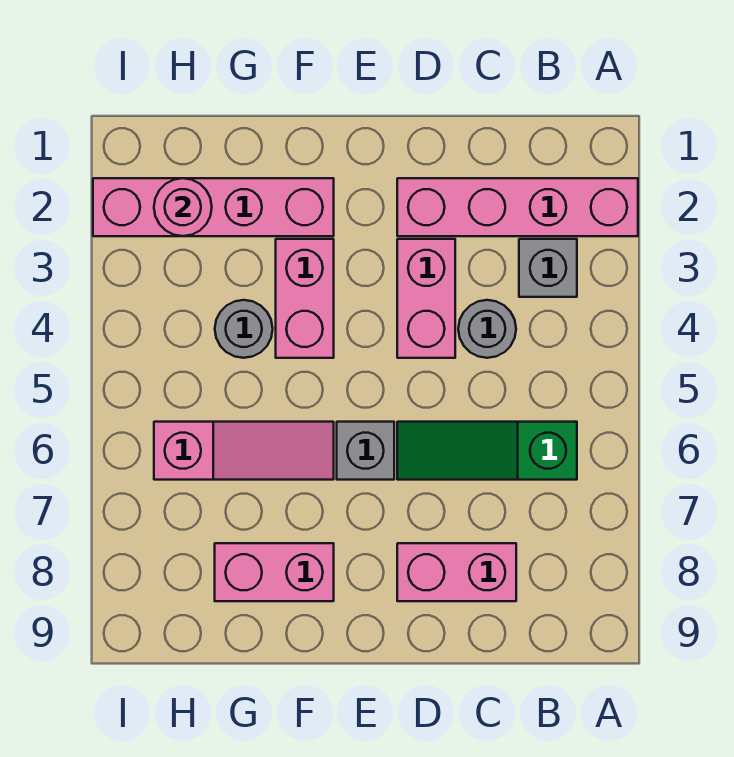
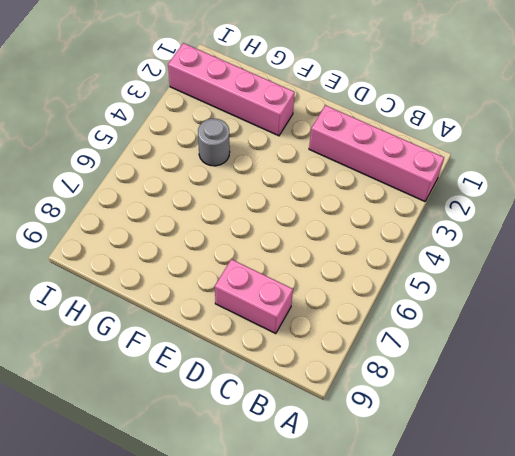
none -> grey 1x1 brick [519,239,577,297]
none -> green 1x3 slope [397,422,577,480]
none -> grey 1x1 round brick [458,300,516,358]

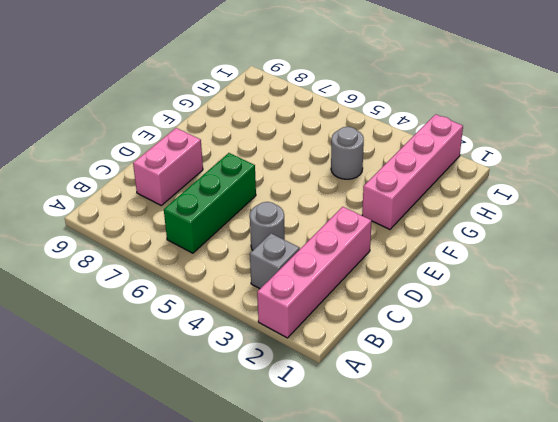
green 1x3 brick [164,153,256,253] -> green 1x3 slope [397,422,577,480]
none -> pink 1x2 brick [397,239,455,358]
none -> grey 1x1 brick [337,422,394,480]
none -> pink 1x2 brick [276,239,334,358]

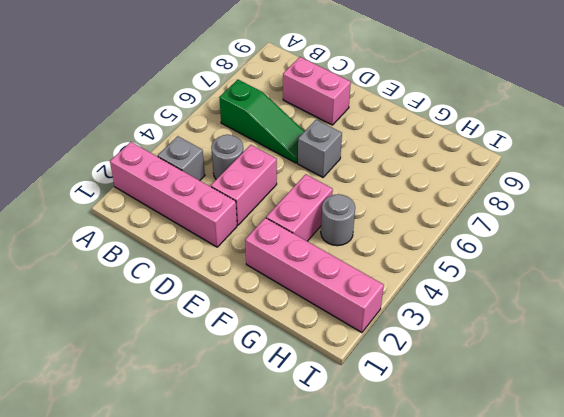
none -> pink 1x3 slope [154,422,334,480]
none -> pink 1x2 brick [215,543,334,601]
none -> pink 1x1 round brick [154,178,212,236]

